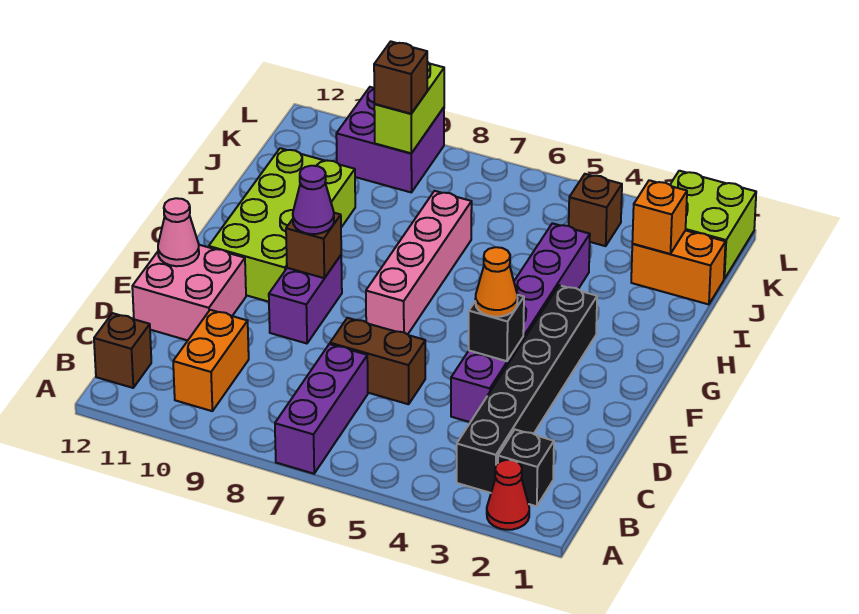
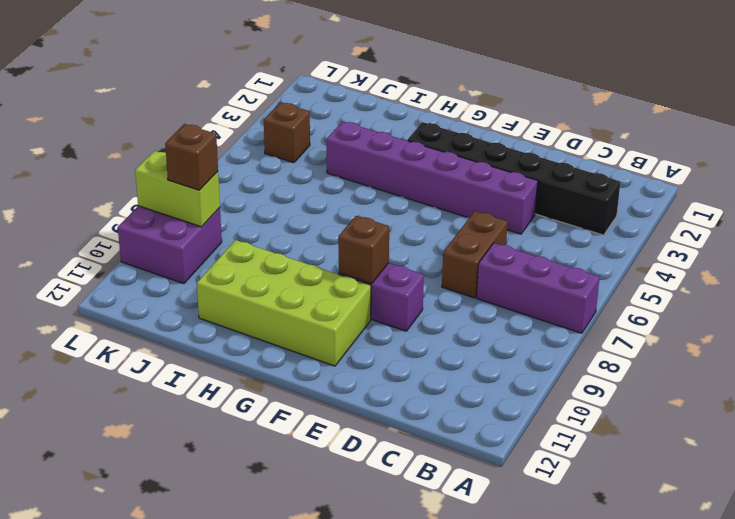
none -> red 1x1 cone [487,460,529,530]
none -> black 1x1 brick [498,430,554,506]
none -> orange 1x2 brick [173,310,249,411]

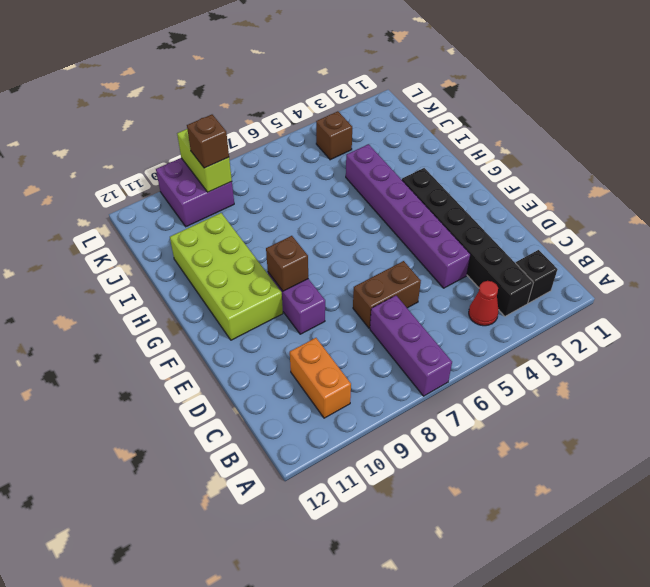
red 1x1 cone [469,281,499,326] -> red 1x1 cone moved to [487,460,529,530]
none -> brown 1x1 brick [94,313,151,388]
none -> pink 2x2 brick [132,245,246,340]
none -> pink 1x4 brick [366,191,472,334]

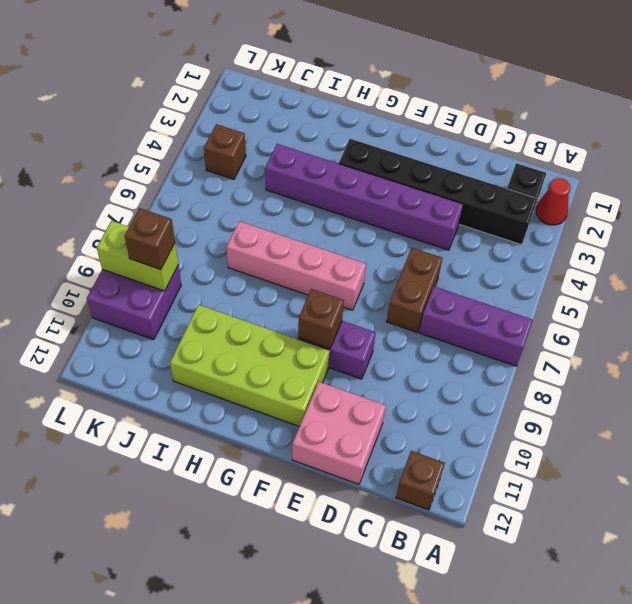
none -> orange 1x2 brick [173,310,249,411]
none -> orange 1x2 brick [631,230,726,304]
none -> lime 2x2 brick [670,171,756,279]

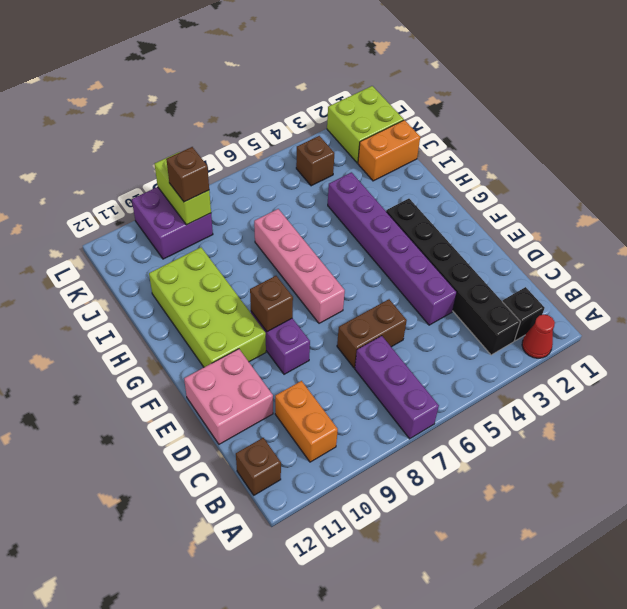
none -> black 1x1 brick [469,295,524,361]
none -> pink 1x1 cone [158,198,199,266]
none -> orange 1x1 brick [632,180,687,254]

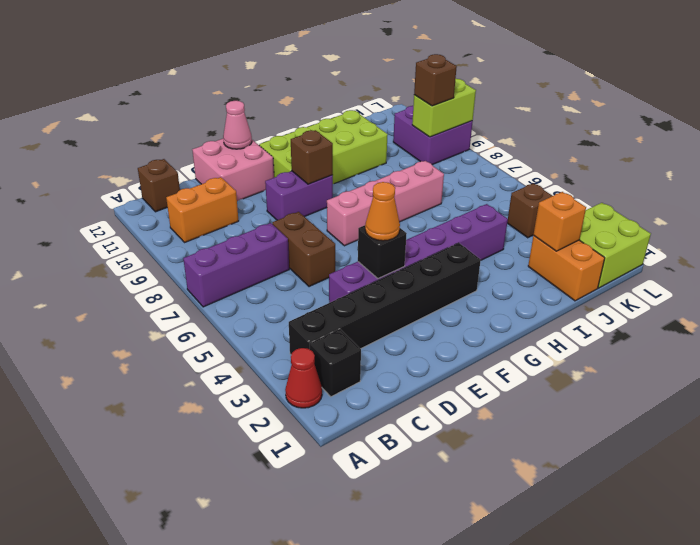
none -> purple 1x1 cone [293,166,334,234]

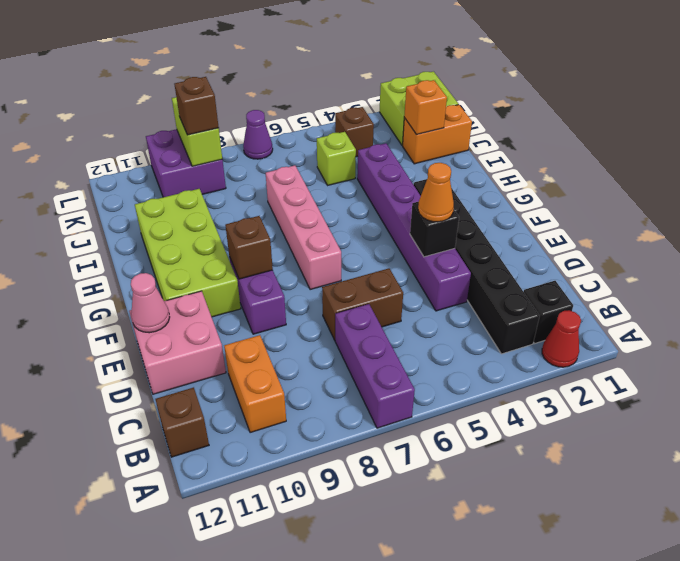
lime 1x1 brick [317,132,356,185] -> none
purple 1x1 cone [243,110,273,159] -> purple 1x1 cone moved to [293,166,334,234]

